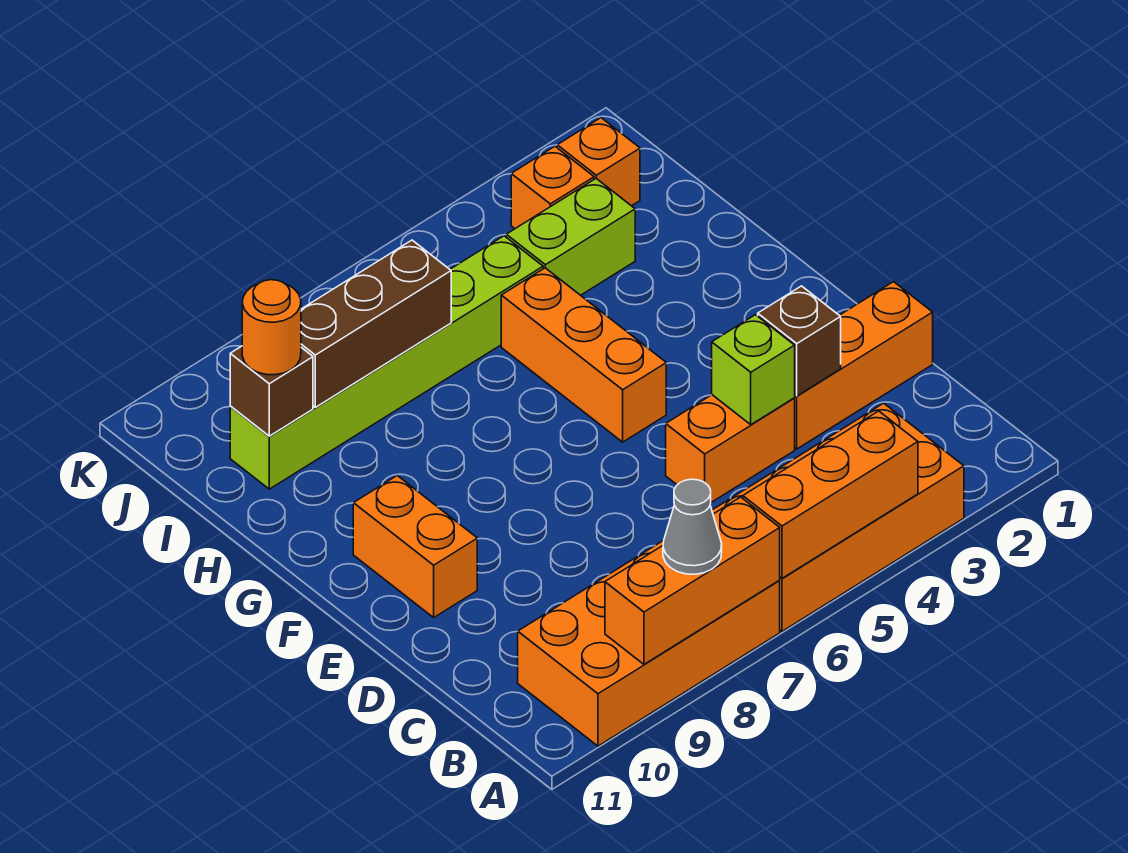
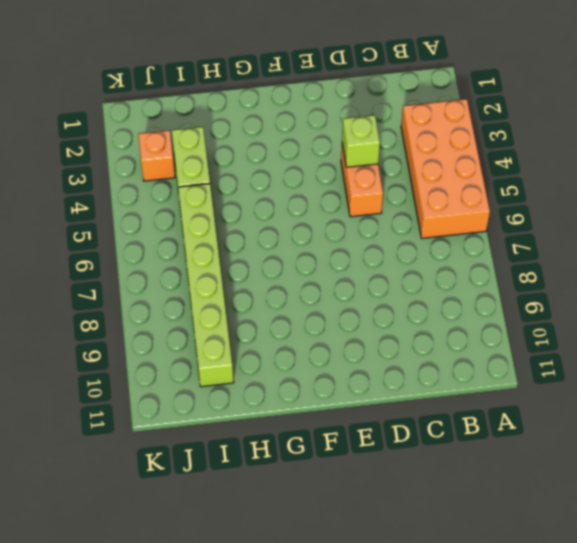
none -> orange 2x4 brick [518,540,780,746]
none -> orange 1x3 brick [795,282,933,449]
none -> orange 1x2 brick [353,476,477,617]

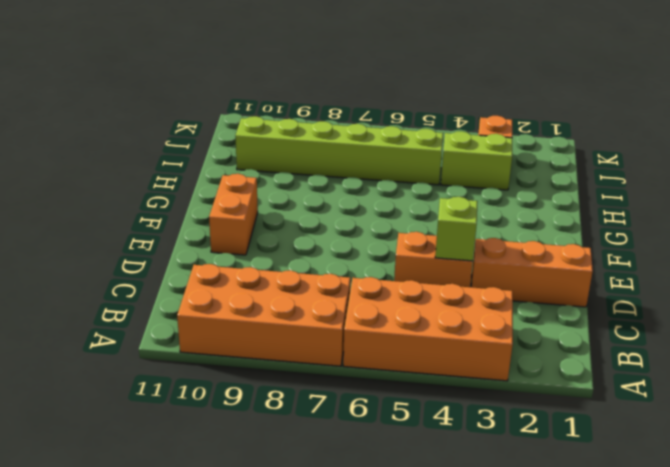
none -> orange 1x3 brick [501,268,666,442]
none -> orange 1x1 brick [557,118,640,206]
none -> orange 1x3 brick [743,411,918,578]

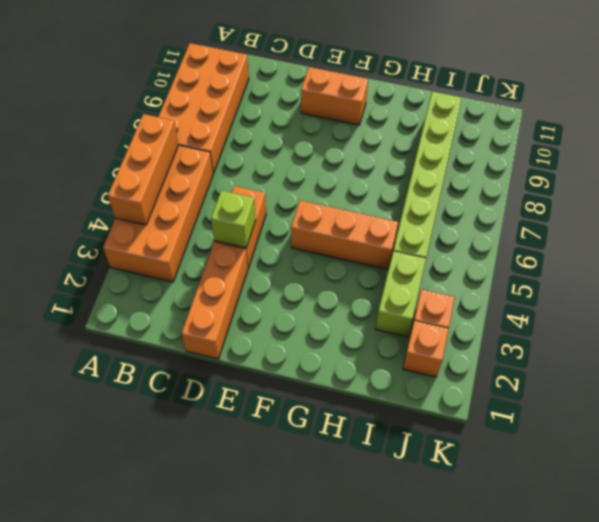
none -> orange 1x3 brick [605,497,780,664]
none -> brown 1x1 brick [758,286,841,396]
none -> brown 1x3 brick [301,240,451,407]

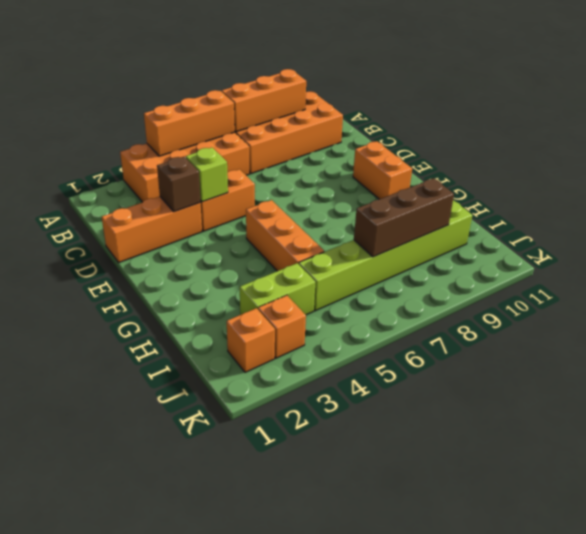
none -> brown 1x1 brick [230,346,313,436]
none -> grey 1x1 cone [663,479,722,574]
none -> orange 1x1 round brick [242,280,301,375]

